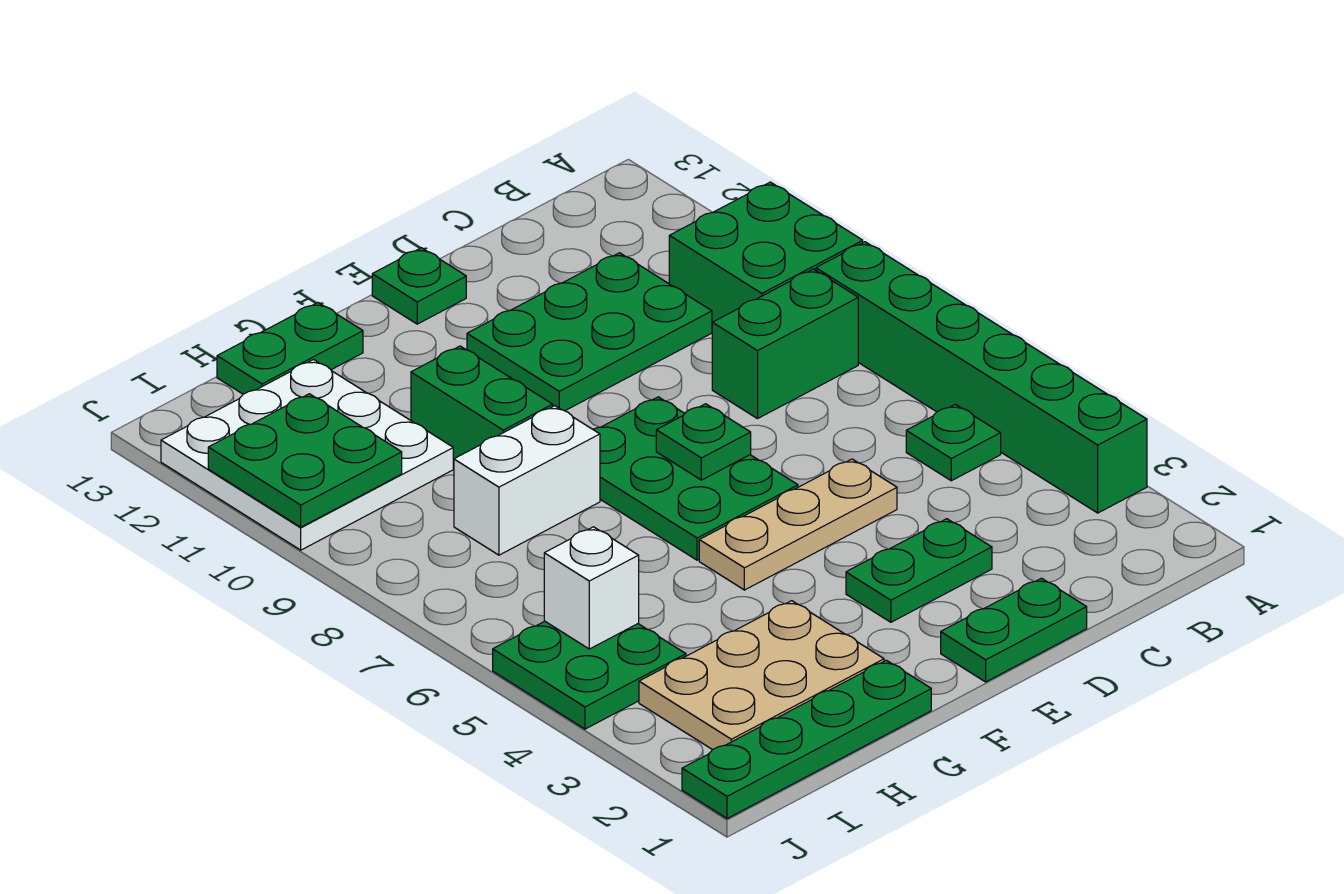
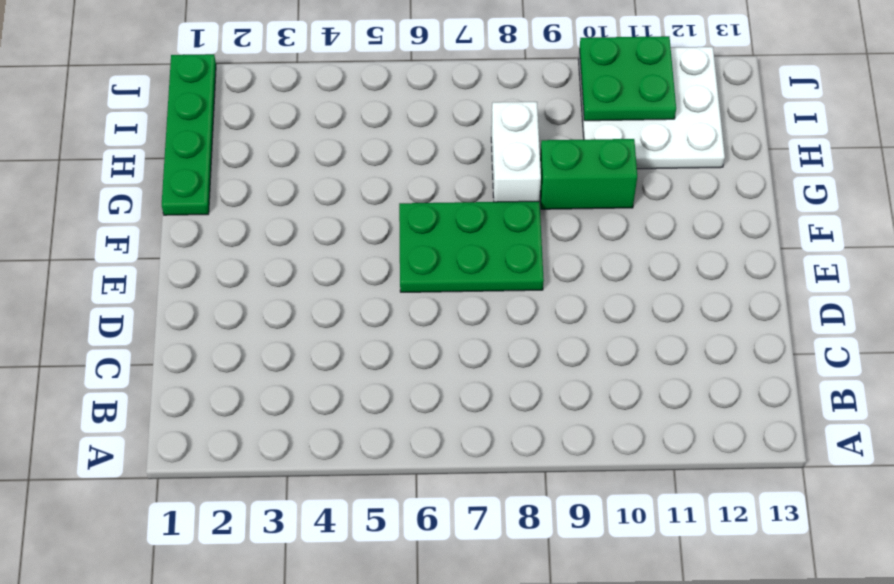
none -> green 1x6 brick [816,242,1147,513]
none -> green 2x2 brick [669,182,863,323]
none -> green 1x1 plate [906,404,1001,481]

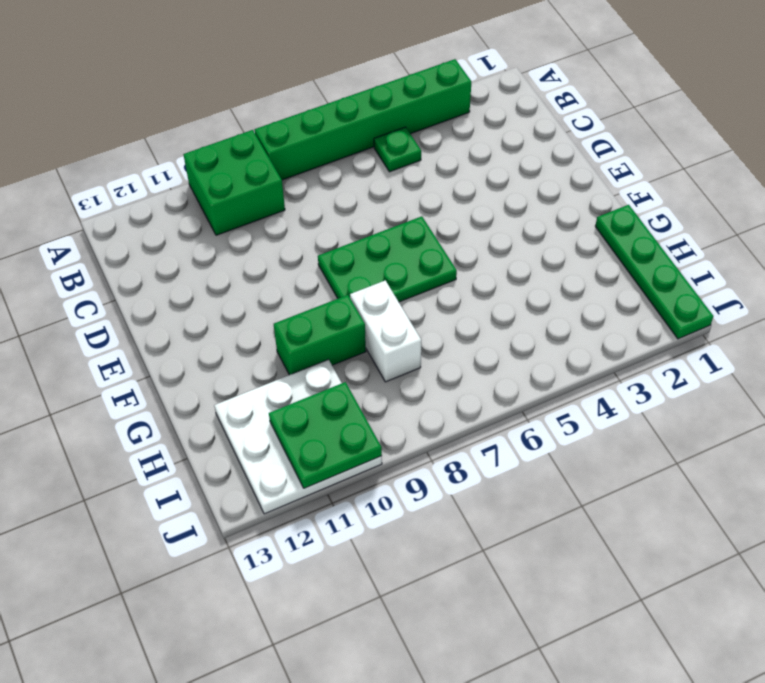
none -> green 1x2 brick [712,269,858,419]
none -> green 2x3 plate [467,253,712,411]
none -> green 1x2 plate [941,578,1087,682]

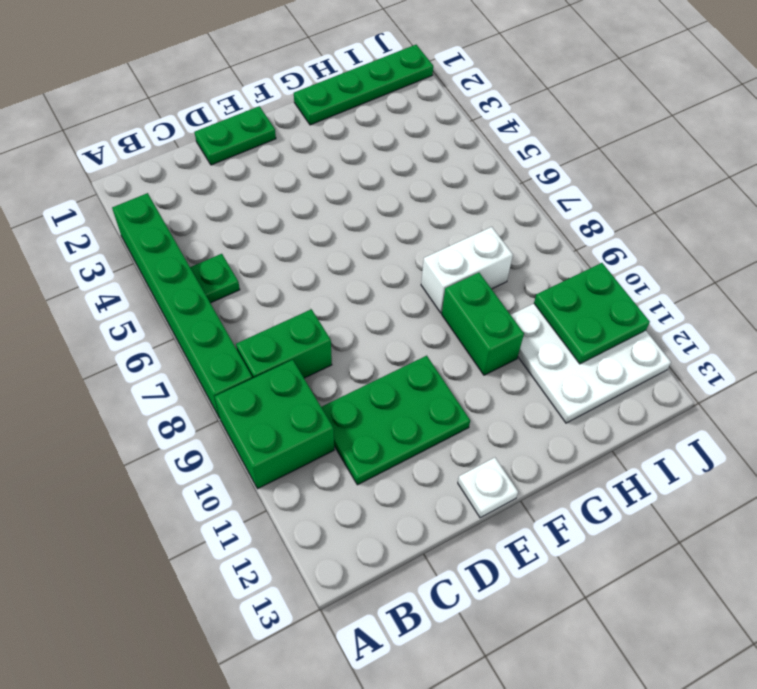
white 1x1 plate [458,457,518,518] -> green 1x1 plate [372,248,466,324]
none -> green 1x2 plate [846,519,992,622]
none -> tan 1x3 plate [699,459,897,590]
none -> green 2x3 plate [593,397,798,560]

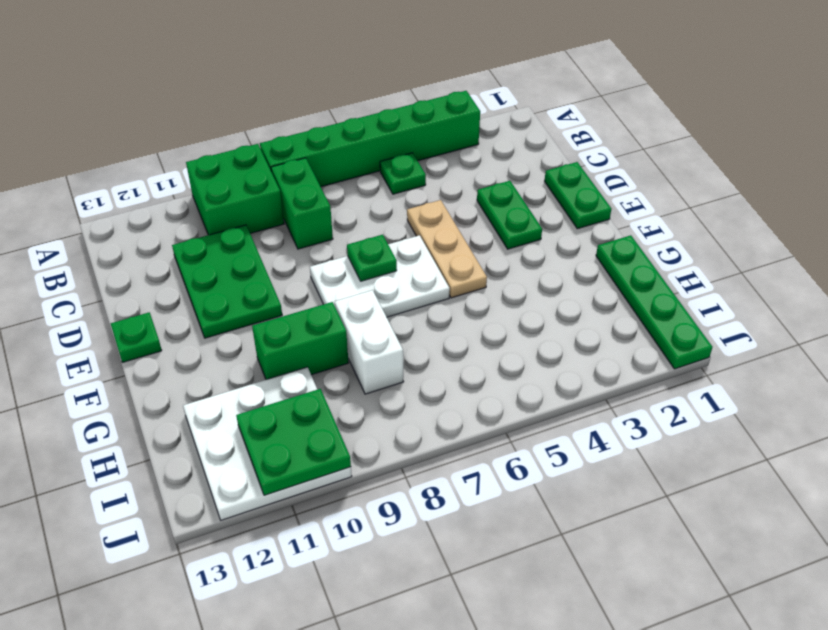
white 2x3 plate [310,235,450,317] -> green 2x3 plate [593,397,798,560]
none -> tan 2x3 plate [639,601,884,750]
none -> green 1x2 plate [217,303,363,394]
none -> green 2x2 plate [493,621,686,729]

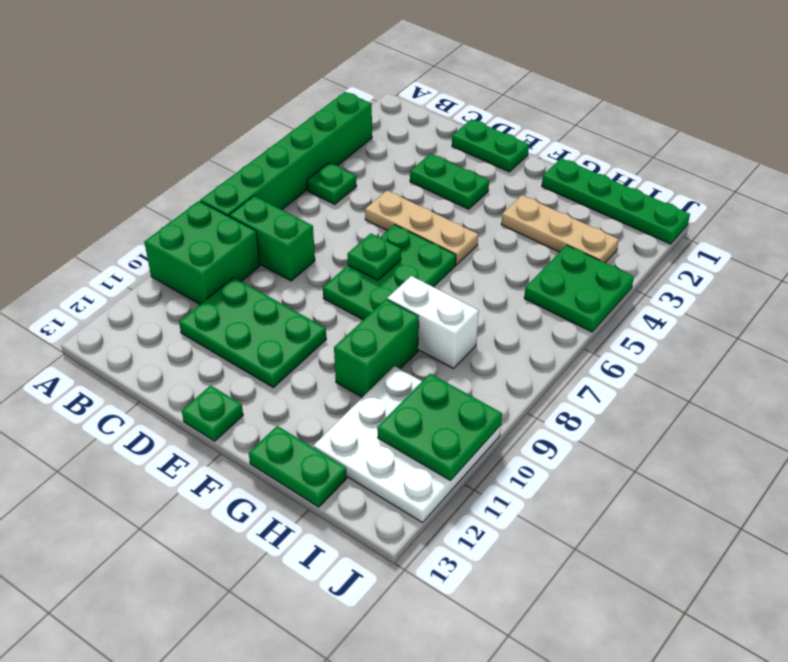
tan 1x3 plate [501,195,619,263] -> tan 2x3 plate [639,601,884,750]
none -> white 1x1 brick [544,527,639,649]

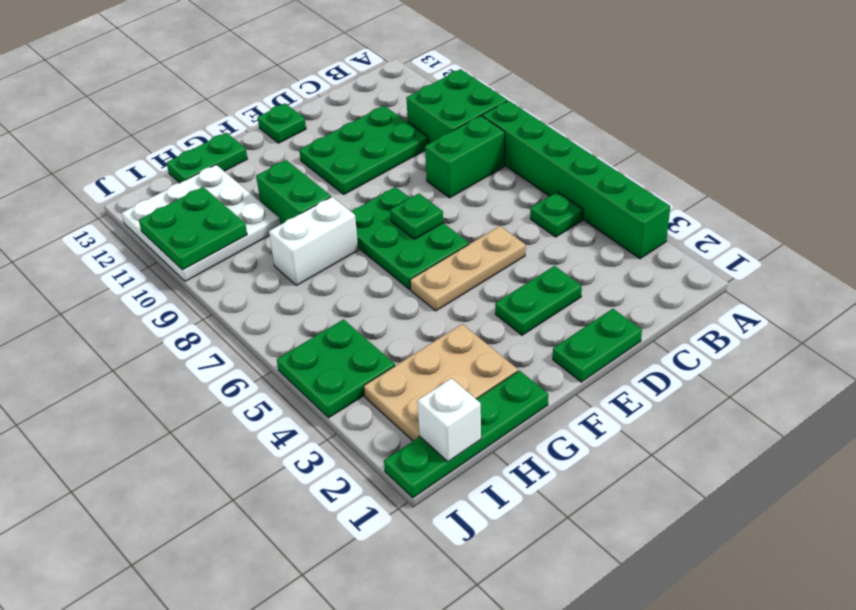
white 1x1 brick [417,378,481,462] -> white 1x1 brick moved to [544,527,639,649]

